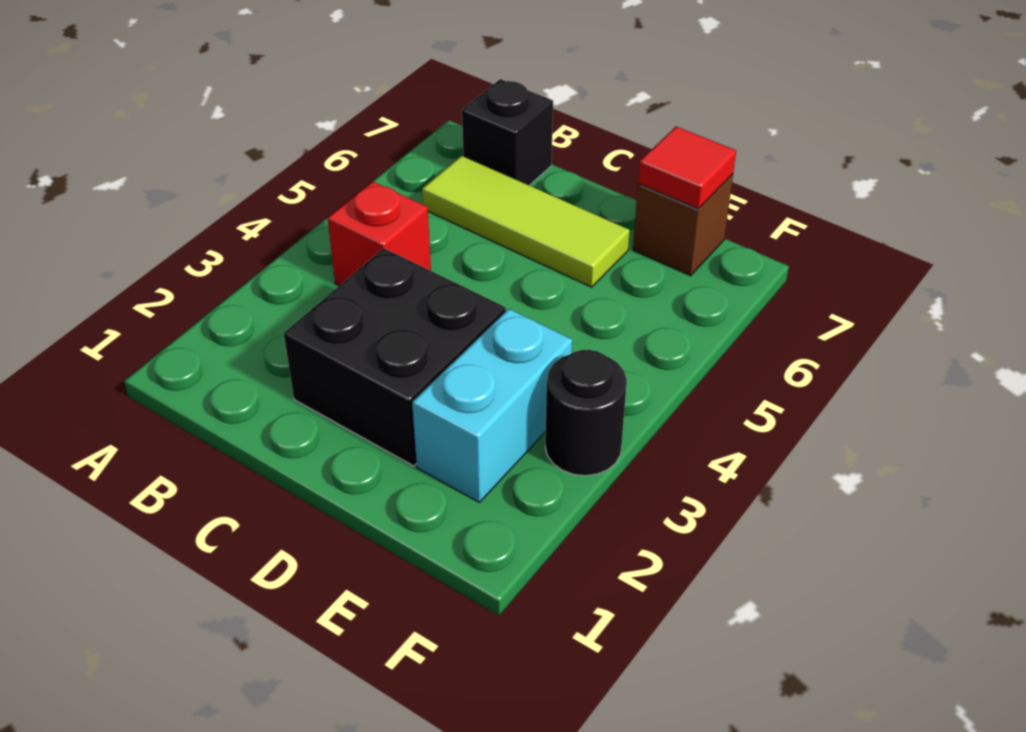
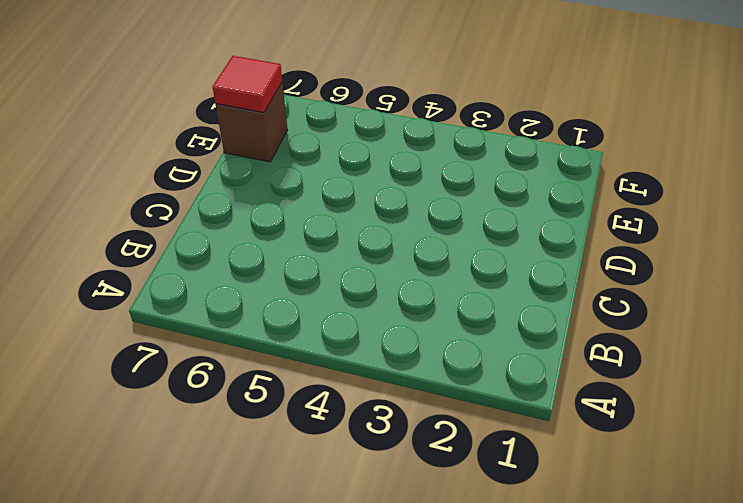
none -> red 1x1 brick [327,181,431,286]
none -> lime 1x3 tile [422,156,630,287]

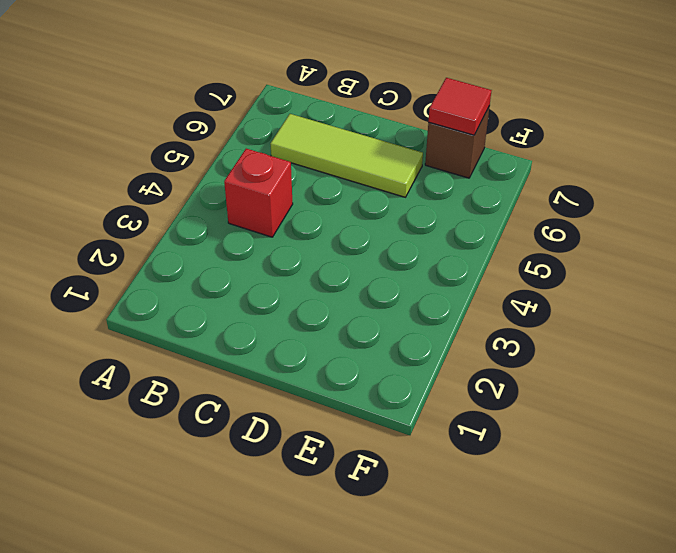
none -> black 1x1 brick [462,79,553,185]
none -> black 2x2 brick [284,248,506,466]

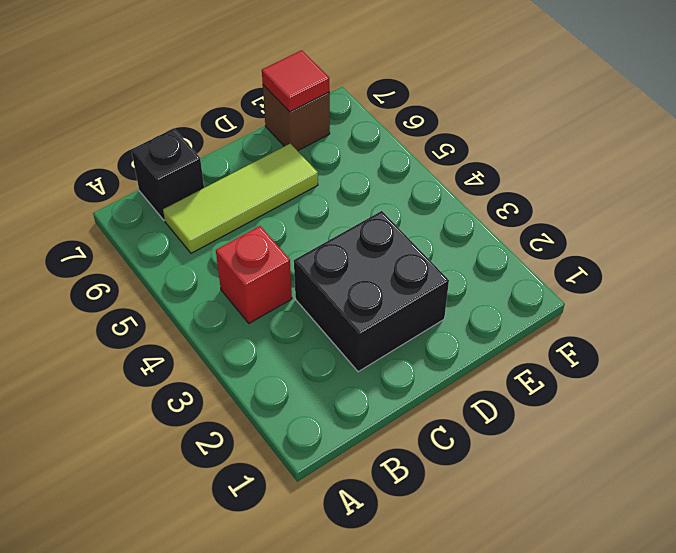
none -> cyan 1x2 brick [412,309,572,502]
none -> black 1x1 round brick [545,350,627,476]

